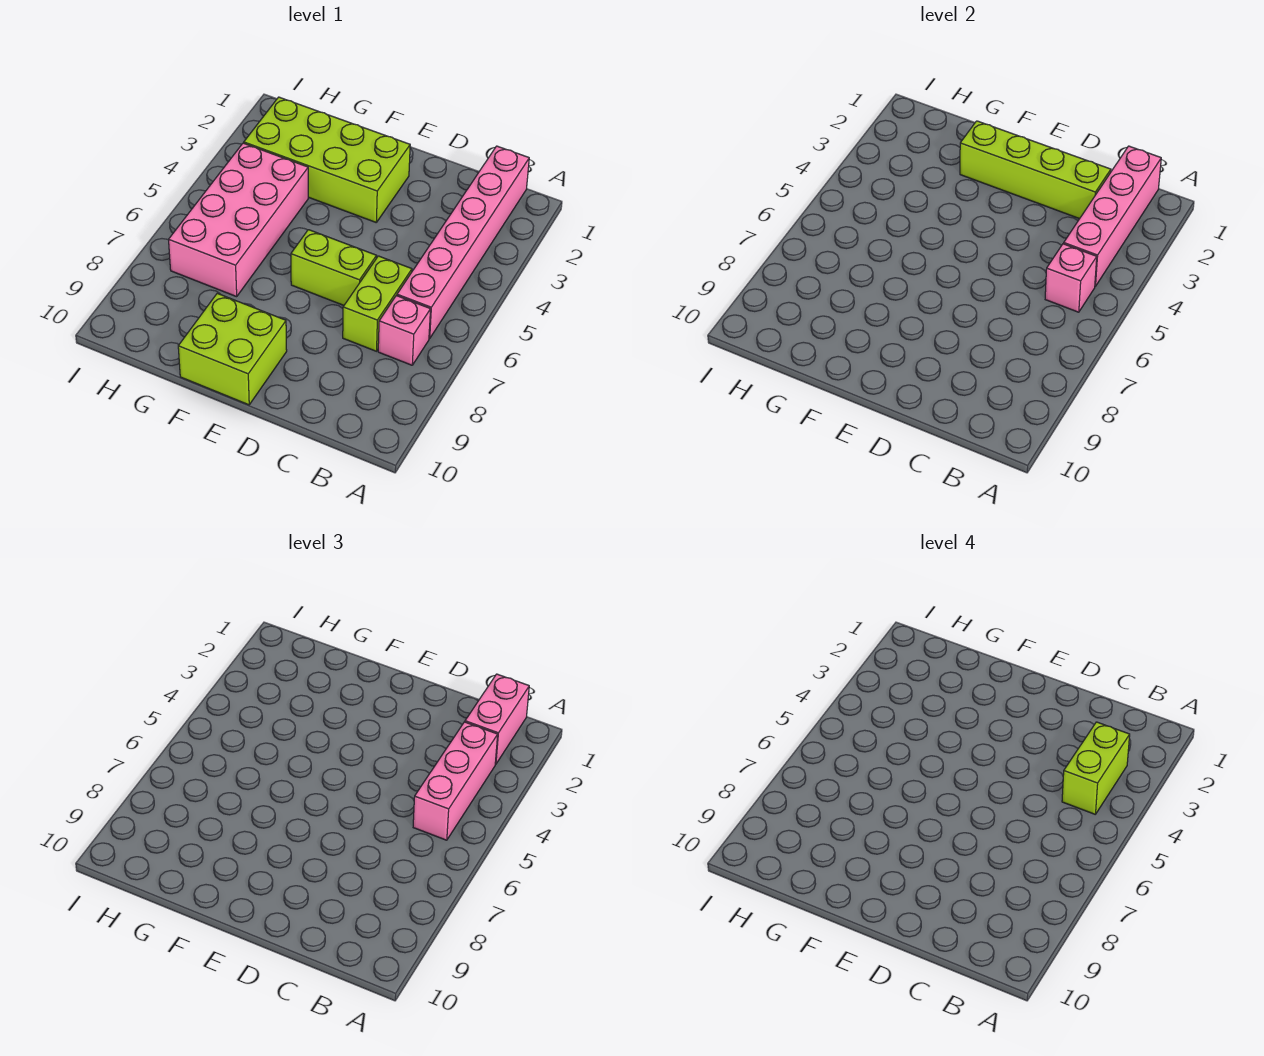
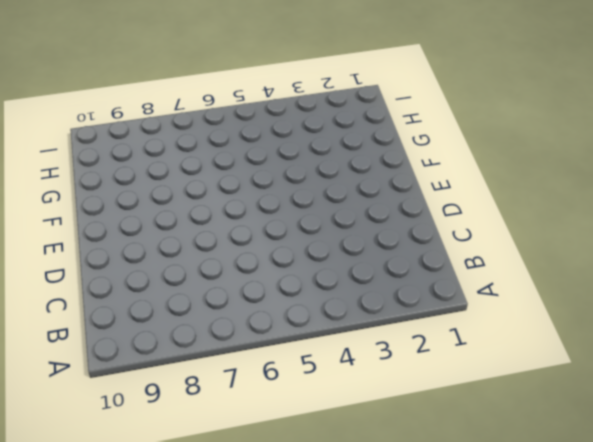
none -> pink 1x6 brick [397,146,529,339]
none -> pink 1x1 brick [378,296,431,365]
none -> lime 1x2 brick [343,256,412,351]

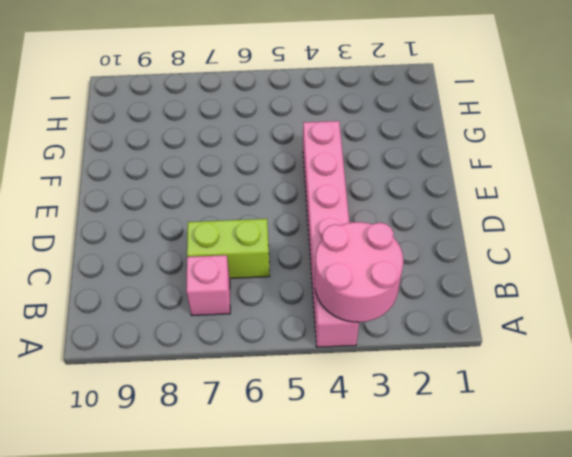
pink 2x2 round brick [315,222,403,322] -> pink 1x4 brick [1064,146,1161,286]
pink 1x6 brick [303,121,359,347] -> pink 1x6 brick turned to [397,146,529,339]
none -> lime 1x2 brick [291,230,376,305]
none -> lime 2x4 brick [244,97,410,222]
none -> lime 2x2 brick [178,293,287,405]

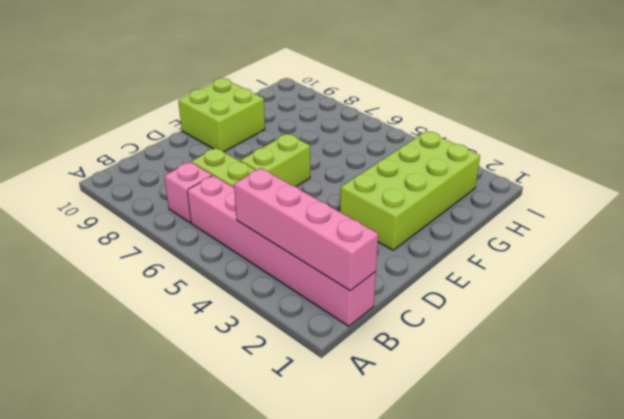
none -> pink 2x4 brick [169,143,308,297]
none -> pink 1x1 brick [1045,244,1097,312]
none -> lime 1x4 brick [960,121,1111,219]

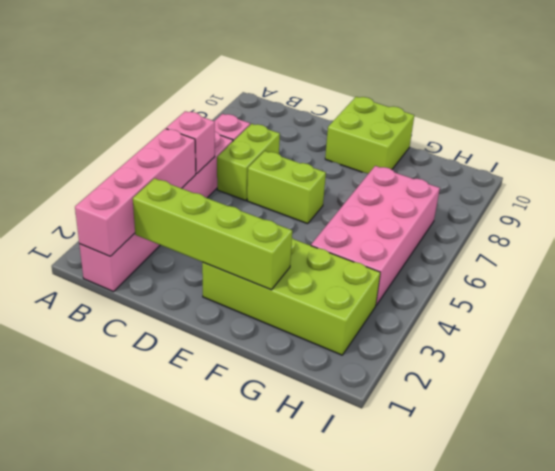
none -> pink 1x2 brick [465,674,529,764]
none -> pink 1x3 brick [413,722,498,840]
none -> lime 1x2 brick [1062,722,1130,814]

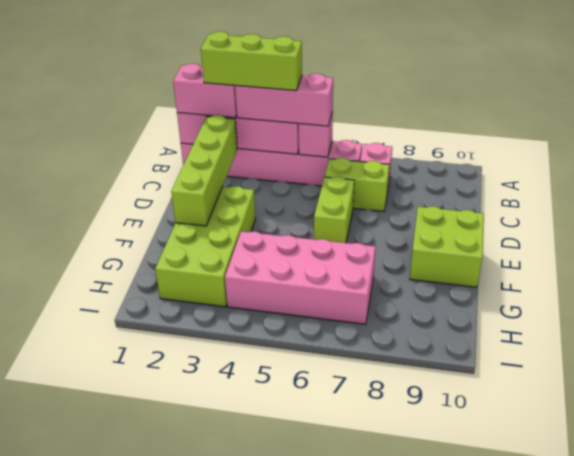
lime 1x3 brick [201,32,302,91] -> lime 1x2 brick [1062,722,1130,814]

